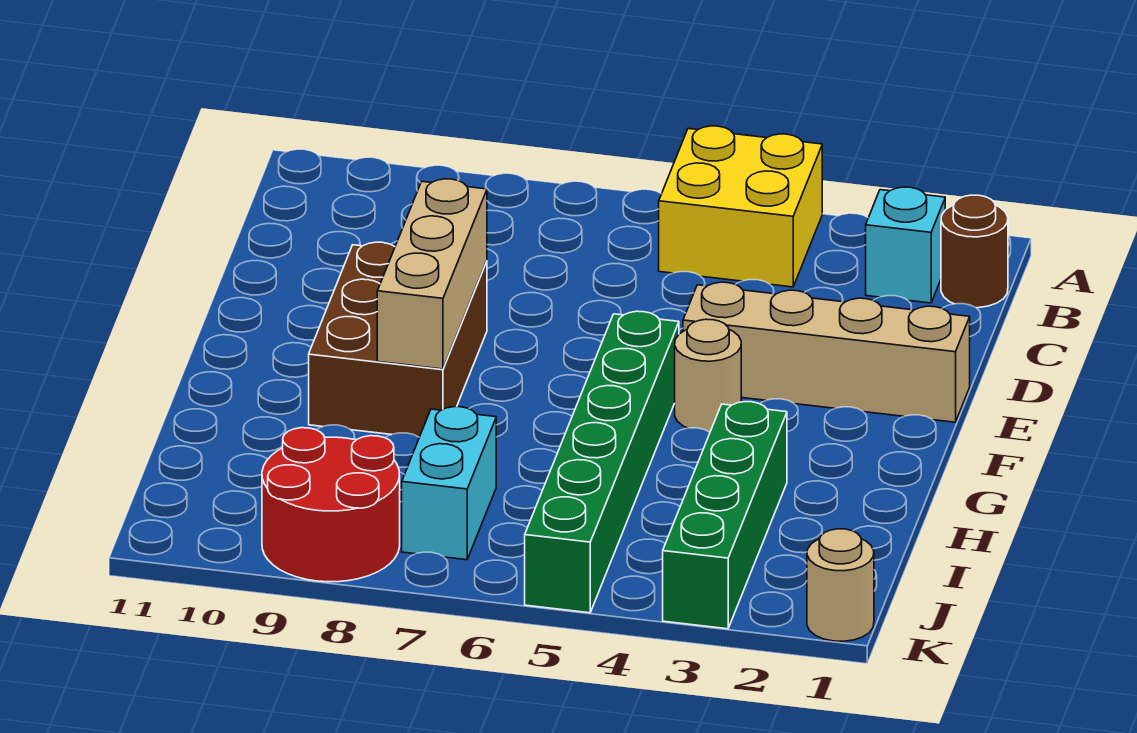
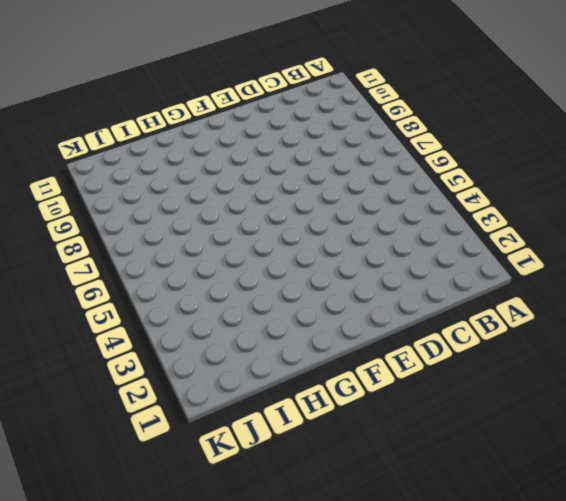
none -> yellow 2x2 brick [659,126,822,287]
none -> brown 1x1 round brick [941,195,1008,308]
none -> cyan 1x1 brick [866,187,945,303]

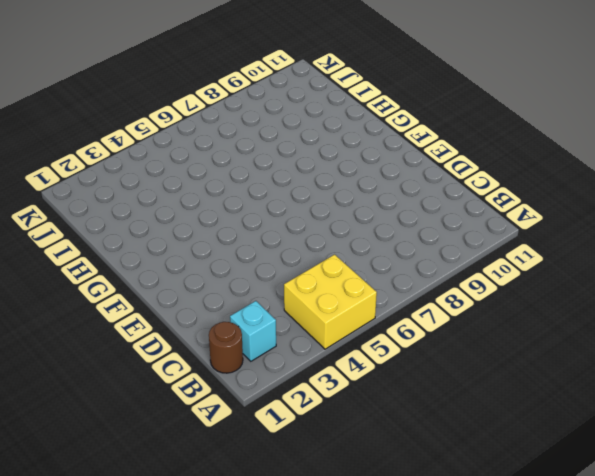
none -> tan 1x4 brick [683,282,970,422]
none -> brown 2x3 brick [309,242,487,437]
none -> tan 1x1 round brick [675,319,741,432]

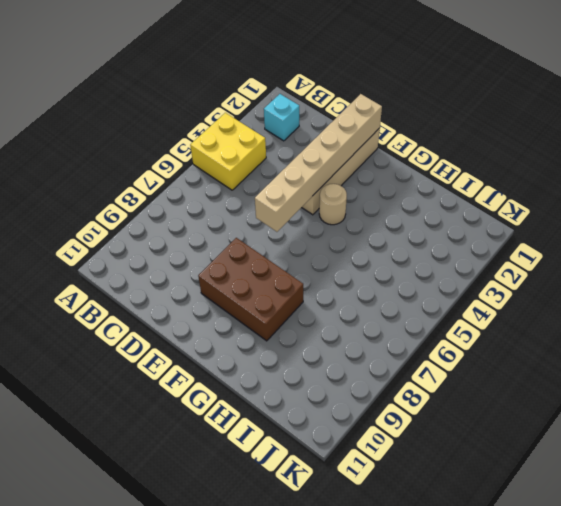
tan 1x6 brick [255,94,382,232] -> none
none -> brown 1x1 round brick [941,195,1008,308]
none -> green 1x6 brick [525,311,679,613]
none -> green 1x4 brick [663,402,787,629]

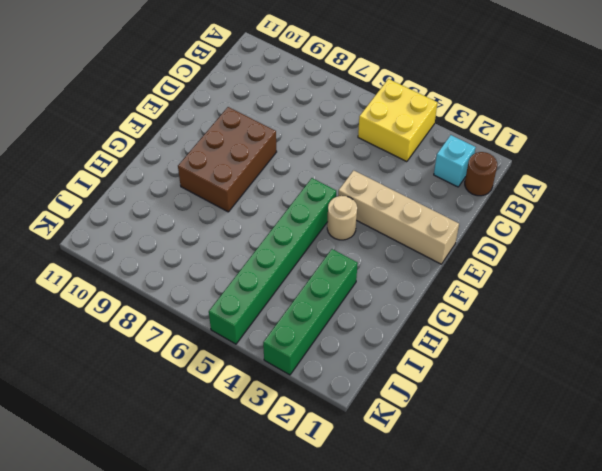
none -> cyan 1x2 brick [402,407,496,560]
none -> red 2x2 round brick [262,428,400,582]
none -> tan 1x1 round brick [807,529,874,641]

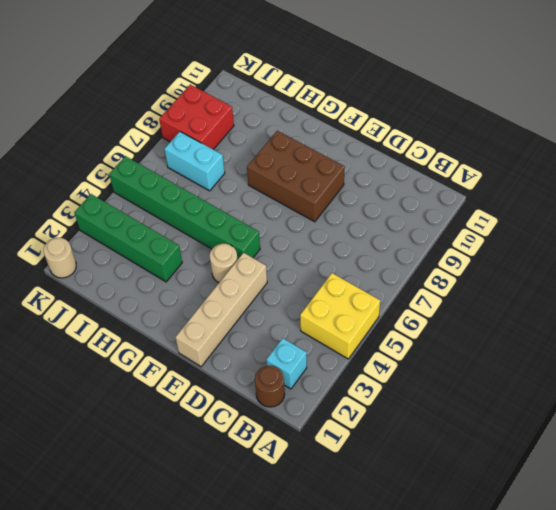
red 2x2 brick [159,84,234,150] -> red 2x2 round brick [262,428,400,582]
none -> tan 1x3 brick [377,179,487,369]

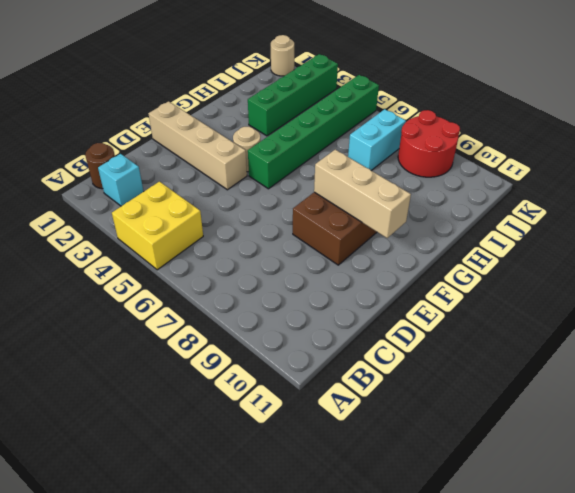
tan 1x3 brick [314,150,411,238] -> tan 1x3 brick turned to [377,179,487,369]

